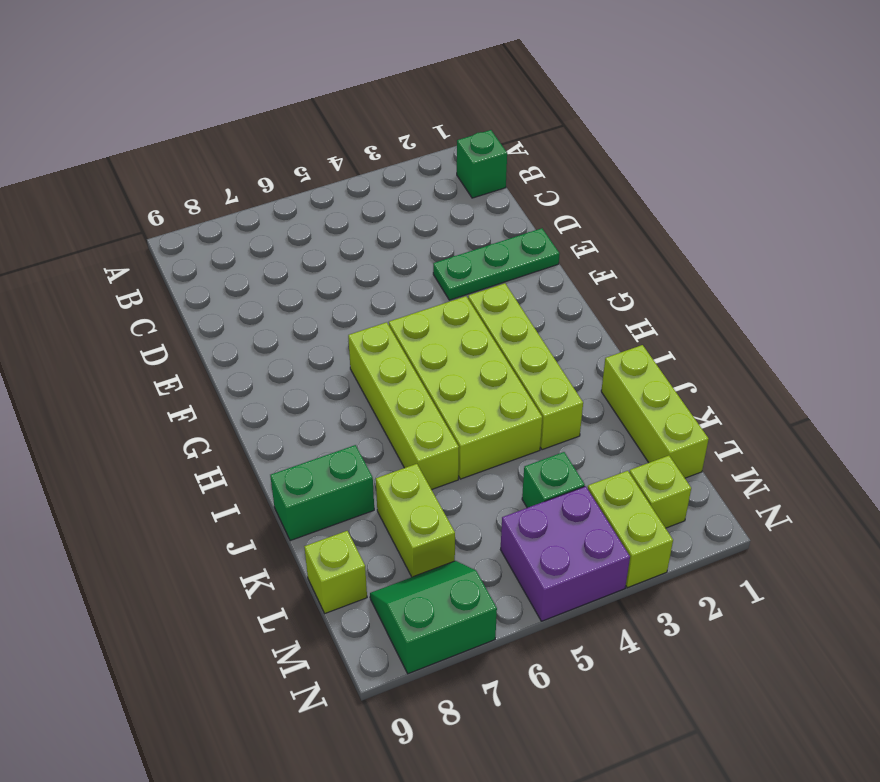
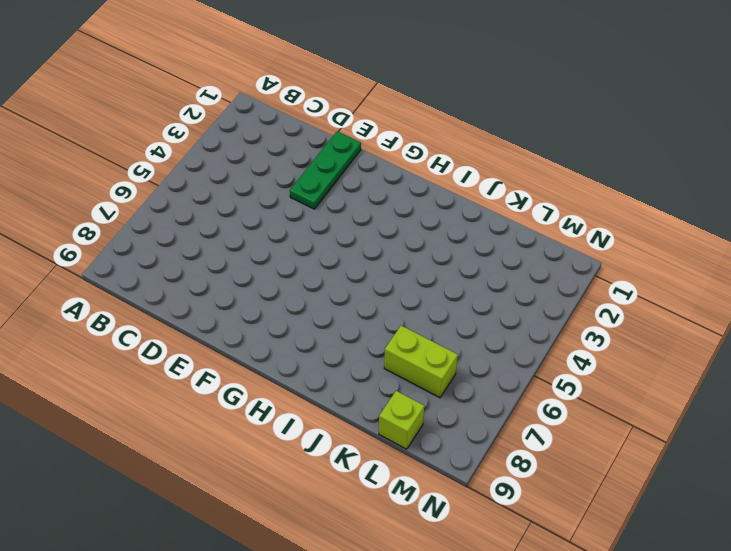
none -> green 1x1 brick [457,130,507,198]
none -> lime 1x4 brick [468,283,583,450]
none -> lime 2x4 brick [389,296,542,479]

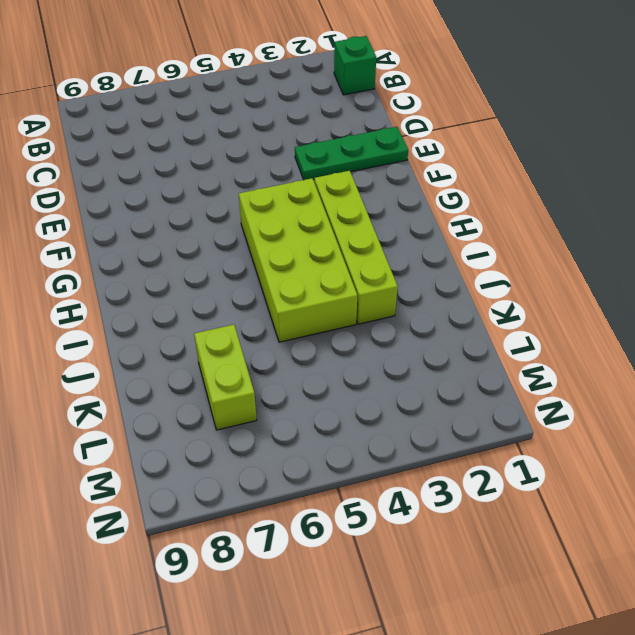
none -> lime 1x4 brick [348,322,459,490]
none -> lime 1x3 brick [601,345,709,478]
none -> green 1x2 brick [270,445,374,541]

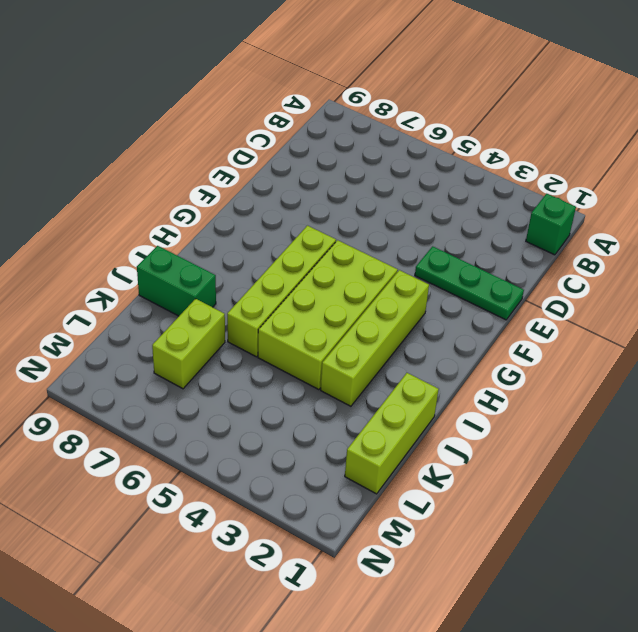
none -> green 1x1 brick [522,452,585,508]
none -> lime 1x1 brick [304,531,367,613]
none -> lime 1x1 brick [629,456,691,528]

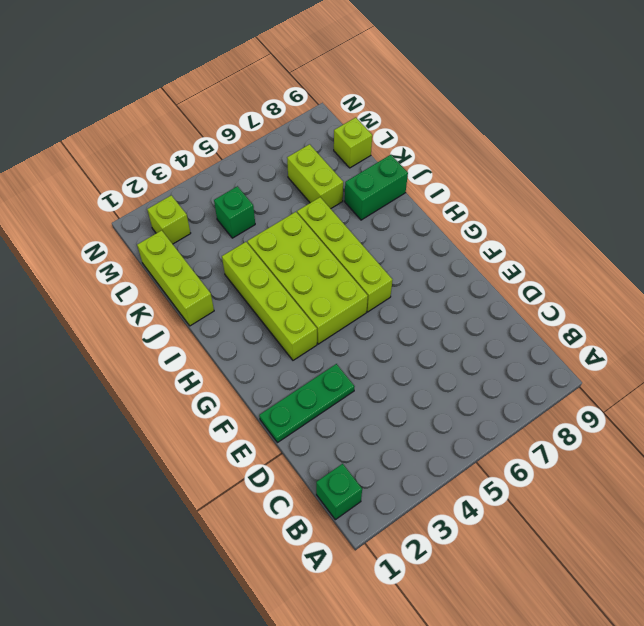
none -> lime 1x2 brick [588,471,673,588]
none -> purple 2x2 brick [501,486,630,621]
none -> green 2x2 slope [370,561,497,674]

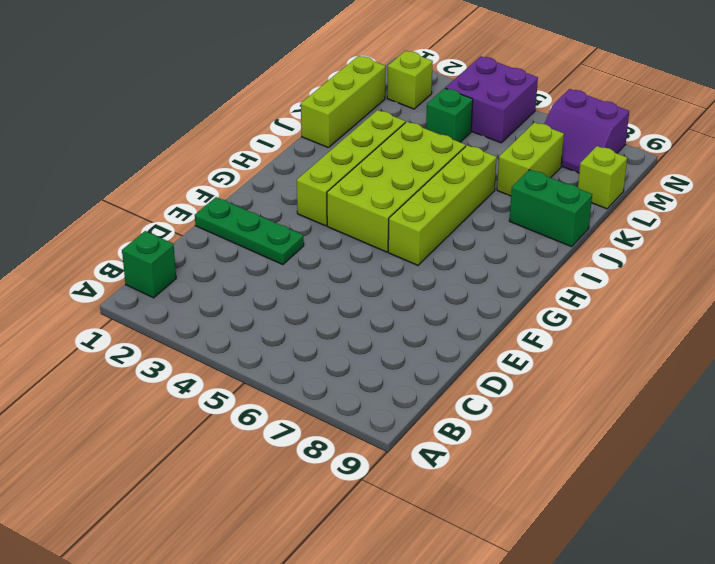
purple 2x2 slope [545,89,629,173] -> green 2x2 slope [370,561,497,674]
none -> lime 1x2 brick [588,471,673,588]

